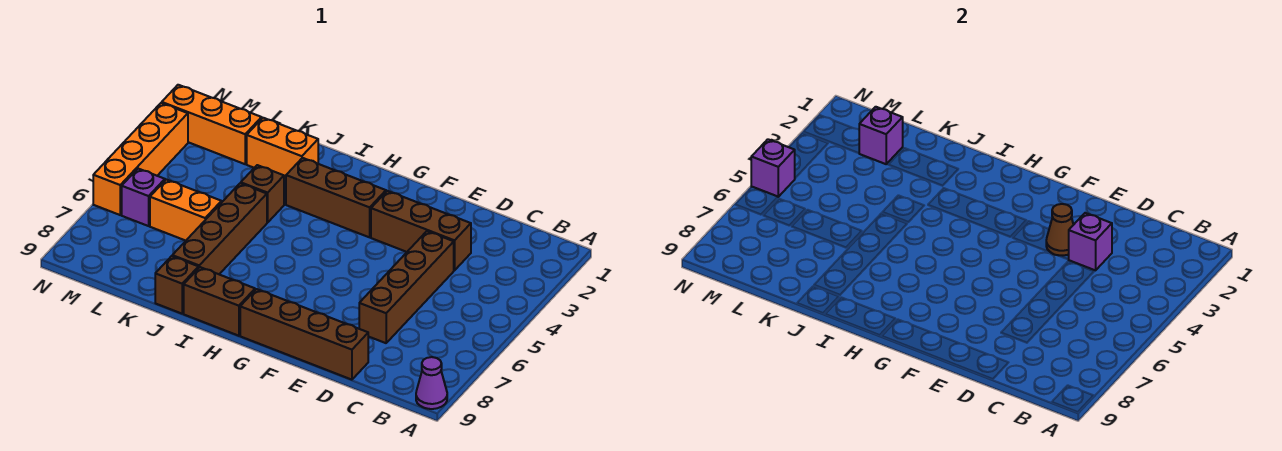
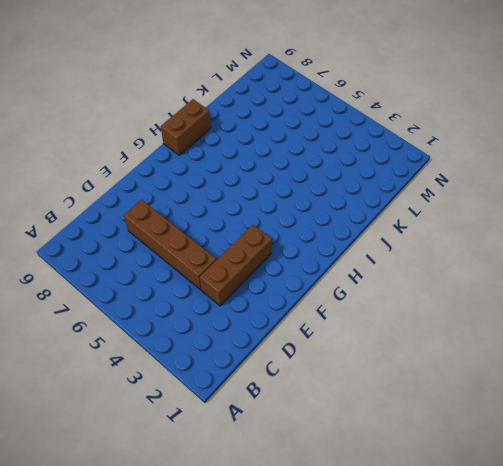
none -> purple 1x1 cone [416,357,447,409]
none -> brown 1x4 brick [240,289,368,380]
none -> brown 1x3 brick [286,158,386,237]

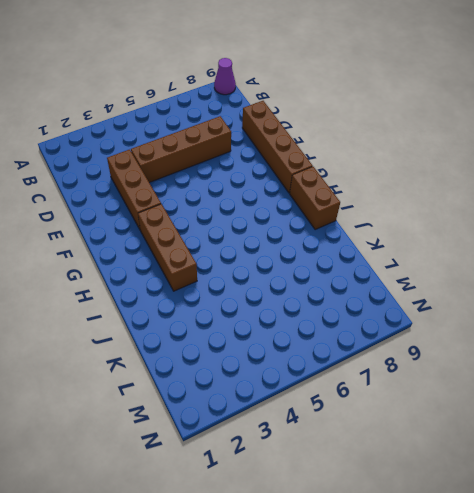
none -> orange 1x2 brick [247,118,318,180]
none -> brown 1x1 brick [241,165,284,223]
none -> brown 1x4 brick [172,183,267,274]

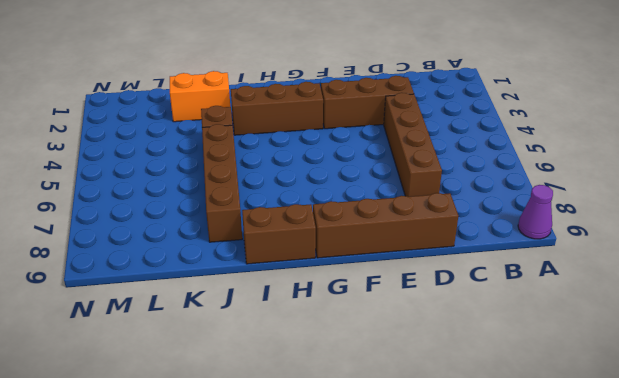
none -> brown 1x1 brick [155,256,199,314]
none -> orange 1x2 brick [150,179,221,241]
none -> orange 1x3 brick [162,85,262,164]

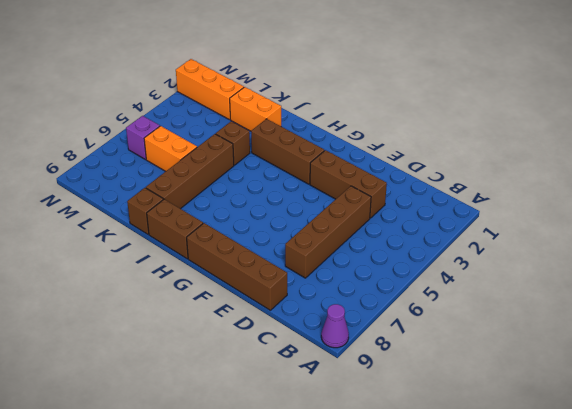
none -> orange 1x4 brick [93,103,188,215]
none -> purple 1x1 brick [1068,213,1112,270]
none -> brown 1x1 cone [1046,204,1073,256]

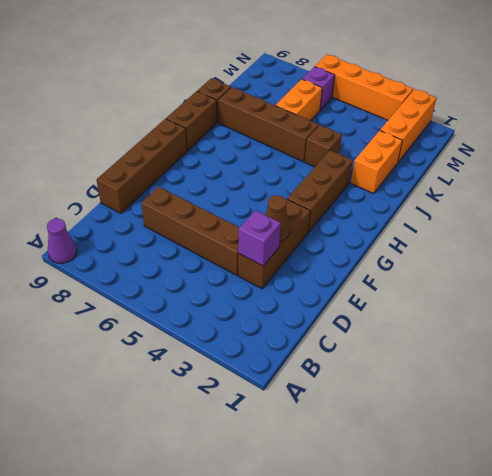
none -> purple 1x1 brick [859,107,903,164]
none -> purple 1x1 brick [751,139,795,197]

